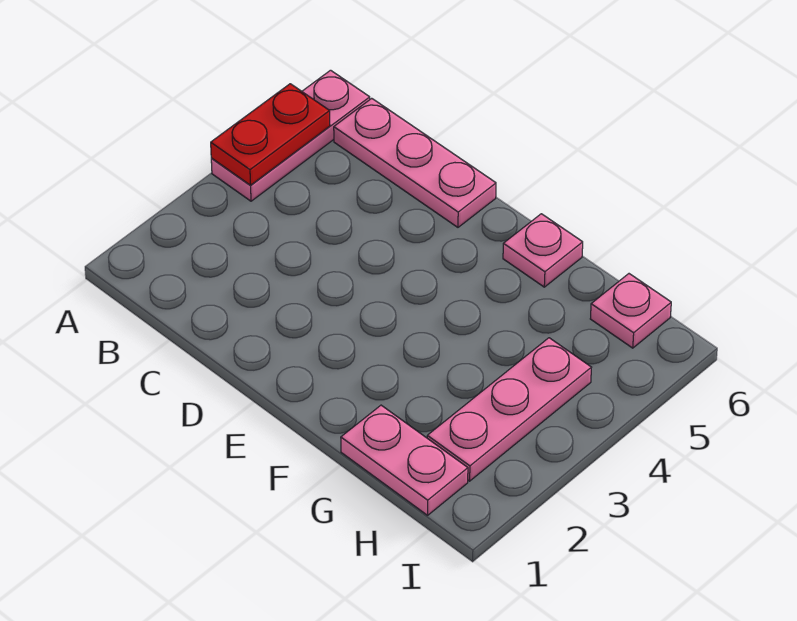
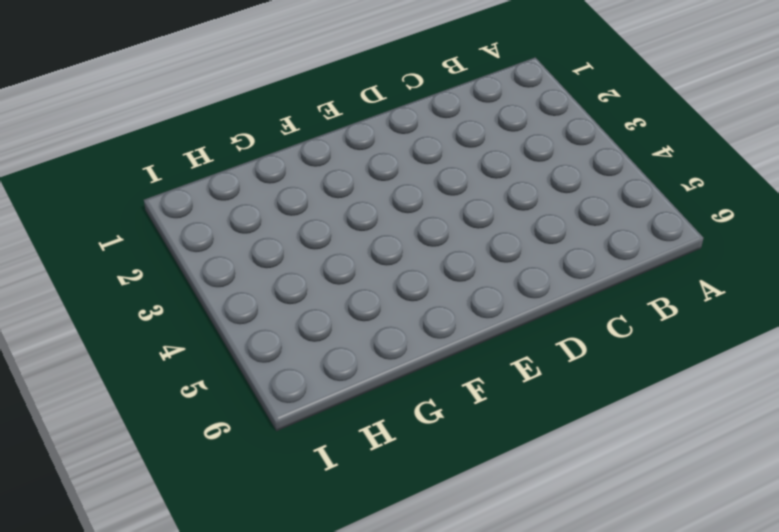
none -> pink 1x3 plate [211,70,370,201]
none -> pink 1x3 plate [334,98,496,227]

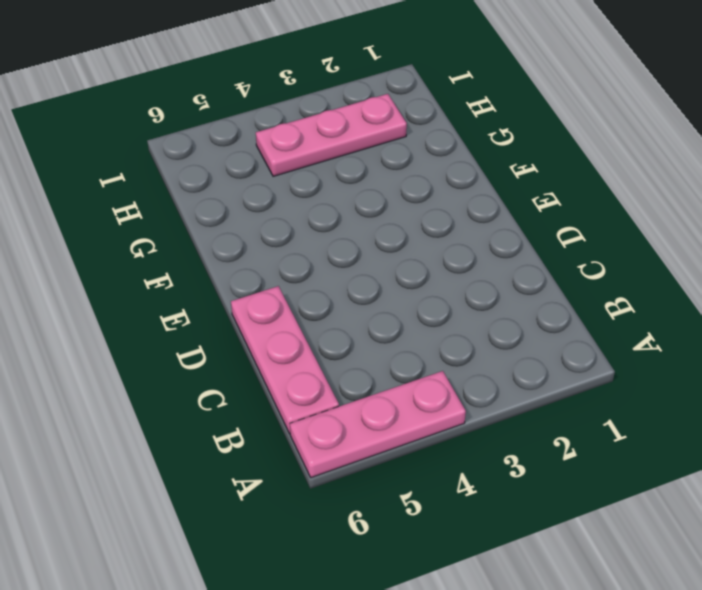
none -> pink 1x1 plate [503,214,583,287]
none -> pink 1x2 plate [341,405,468,515]

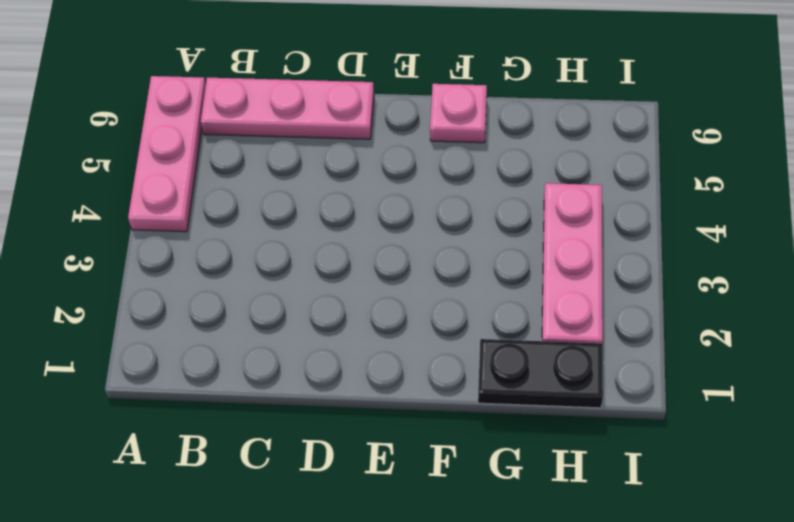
black 1x2 plate [478,339,603,408] -> pink 1x2 plate [341,405,468,515]
none -> pink 1x1 plate [590,274,671,348]
none -> red 1x2 plate [211,84,330,185]

